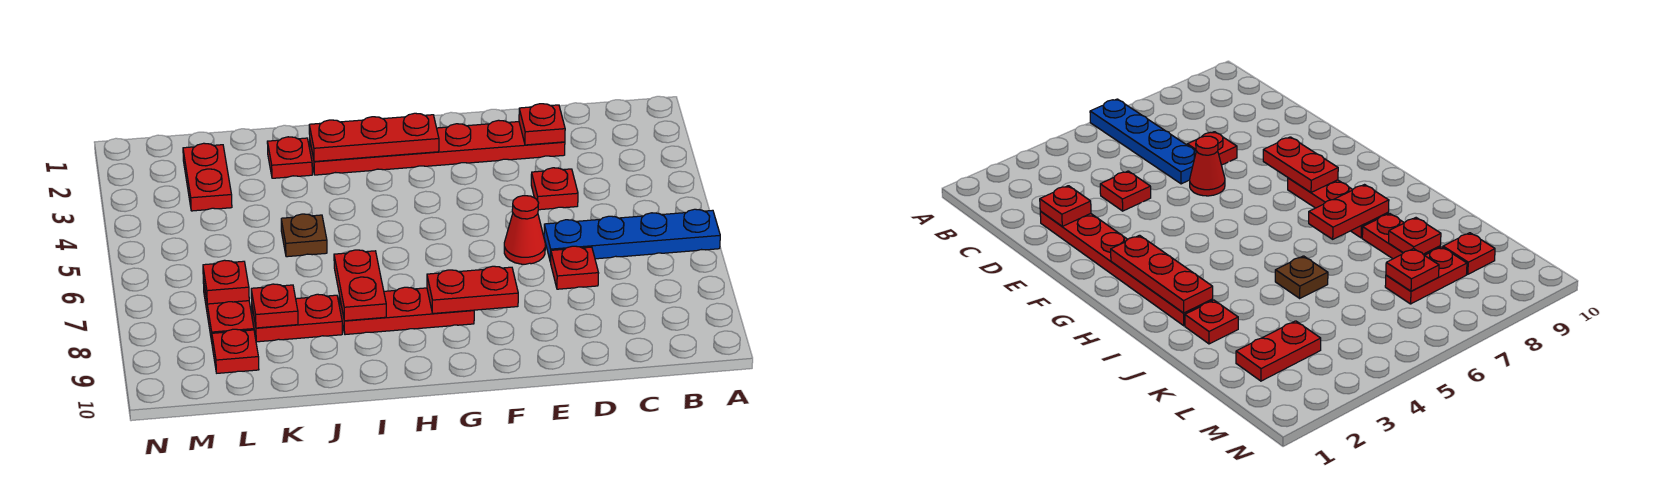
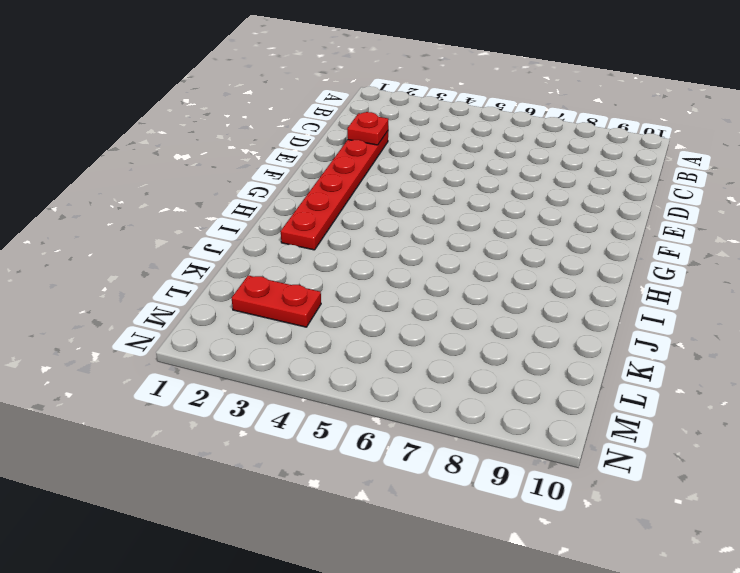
none -> blue 1x4 plate [544,209,720,262]
none -> red 1x1 plate [531,168,578,210]
none -> red 1x1 plate [551,246,599,289]

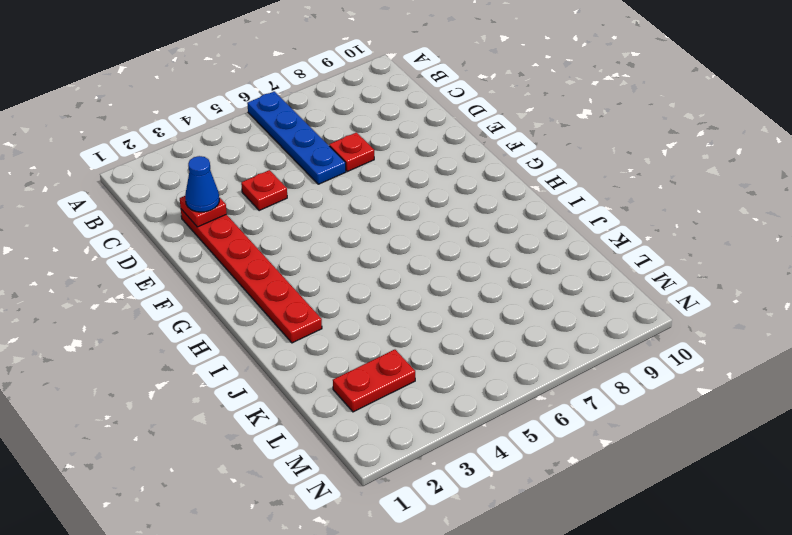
blue 1x1 cone [185,156,219,212] -> none
none -> red 1x1 cone [504,196,545,264]
none -> red 1x3 plate [339,287,474,335]
none -> red 1x1 plate [267,137,312,178]

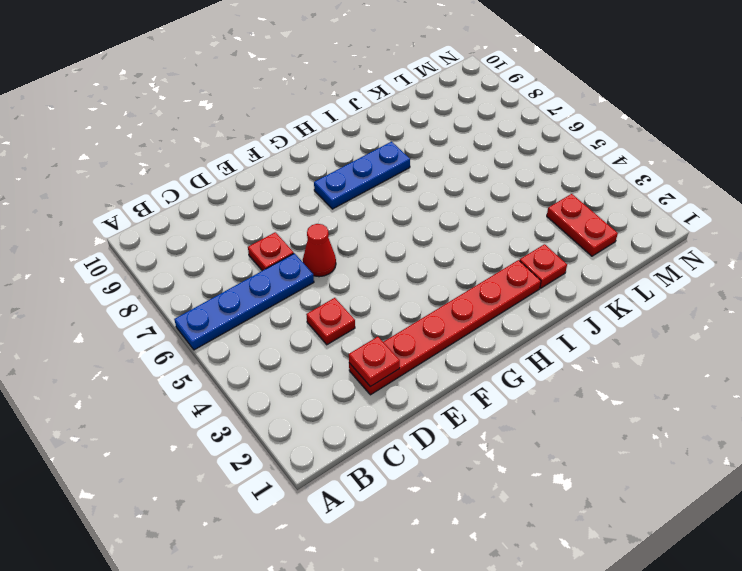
blue 1x3 plate [314,142,410,209] -> red 1x3 plate [339,287,474,335]
none -> brown 1x1 plate [281,214,327,257]
none -> red 1x2 plate [252,294,342,342]
none -> red 1x2 plate [203,280,254,342]

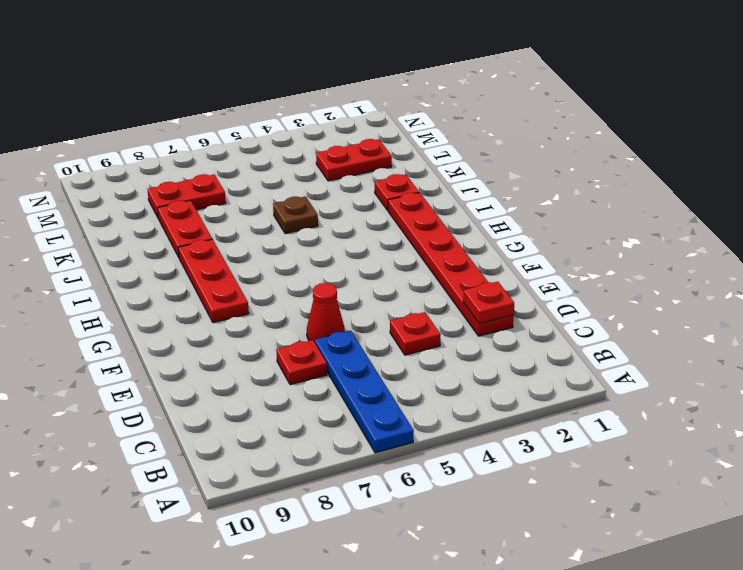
none -> red 1x1 plate [212,329,259,373]
none -> red 1x2 plate [427,266,518,313]
none -> red 1x3 plate [309,113,439,162]

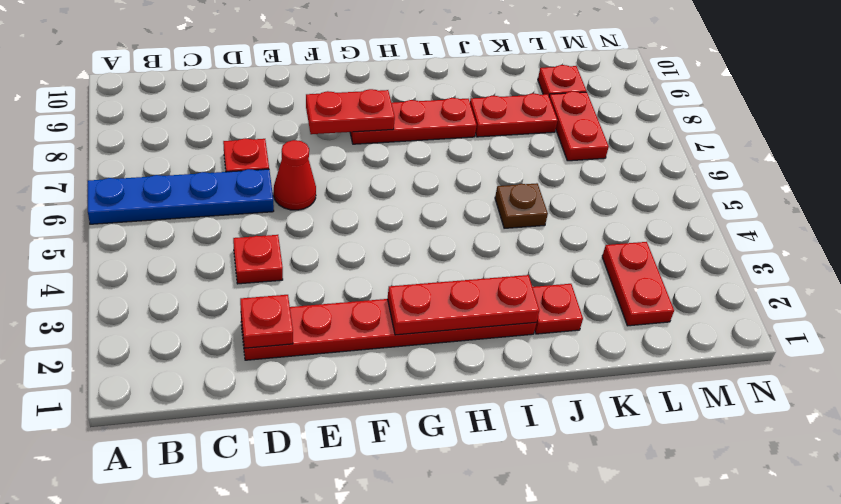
none -> red 1x2 plate [334,250,386,321]
none -> red 1x1 plate [251,284,298,328]
none -> red 1x1 plate [203,260,249,304]

